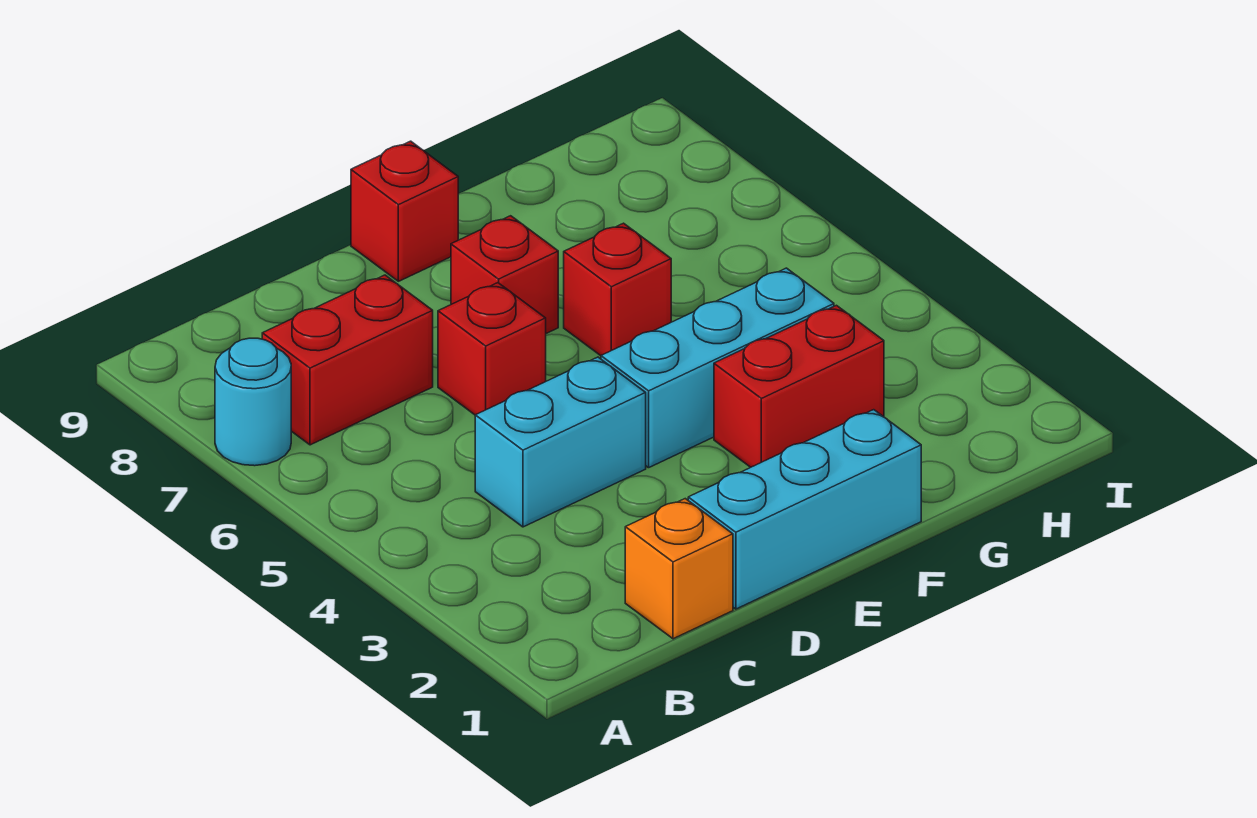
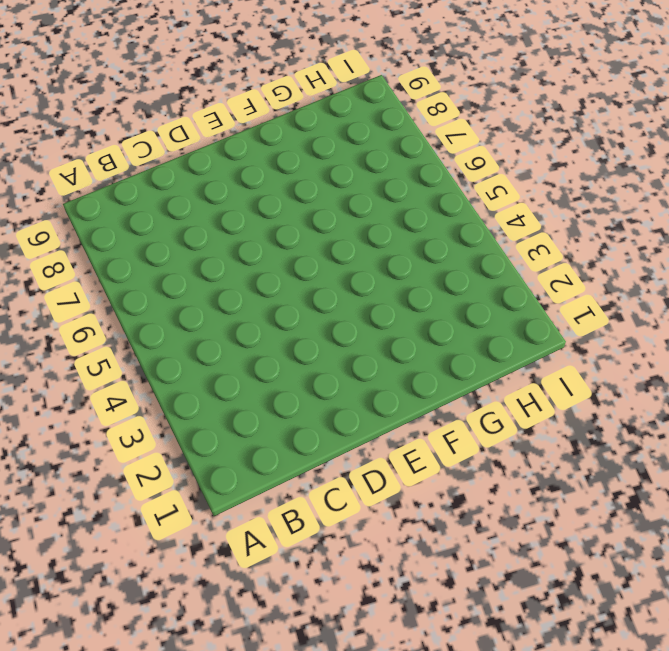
none -> cyan 1x1 round brick [215,338,291,466]
none -> red 1x2 brick [262,275,433,445]

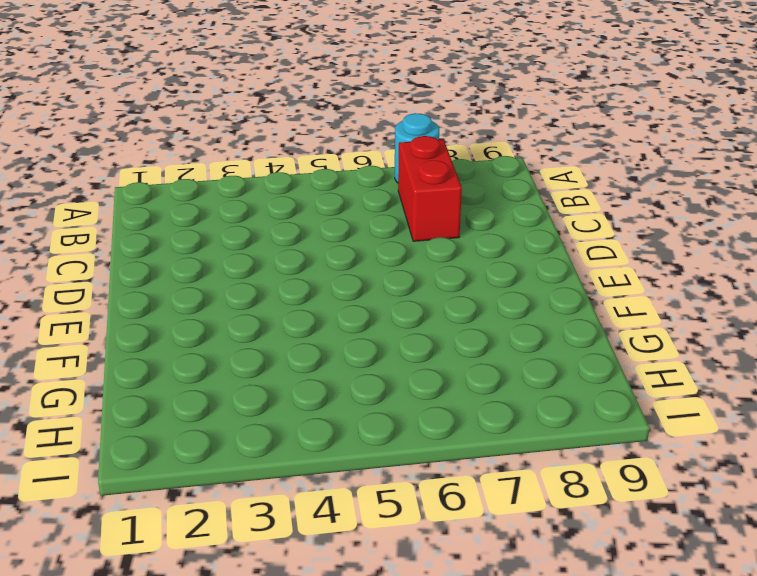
none -> orange 1x1 brick [625,499,733,639]
none -> cyan 1x2 brick [475,357,646,527]

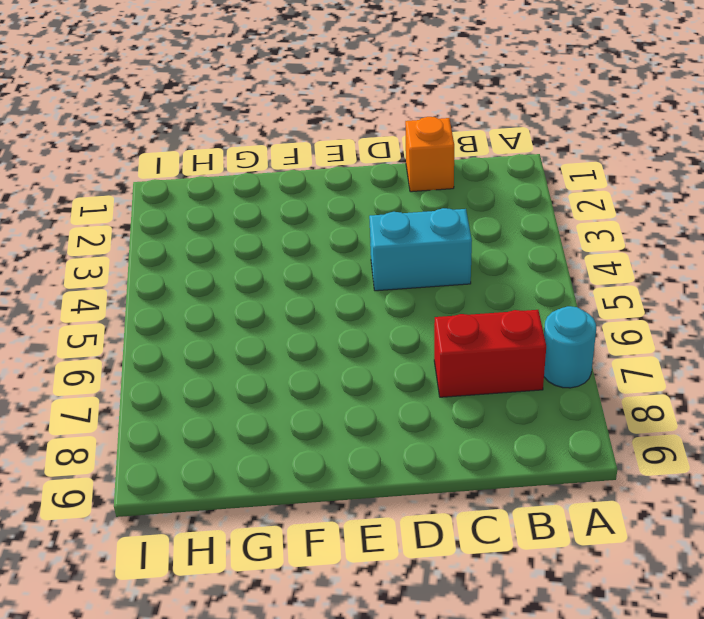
none -> cyan 1x3 brick [688,410,921,609]
none -> red 1x1 brick [438,283,546,415]

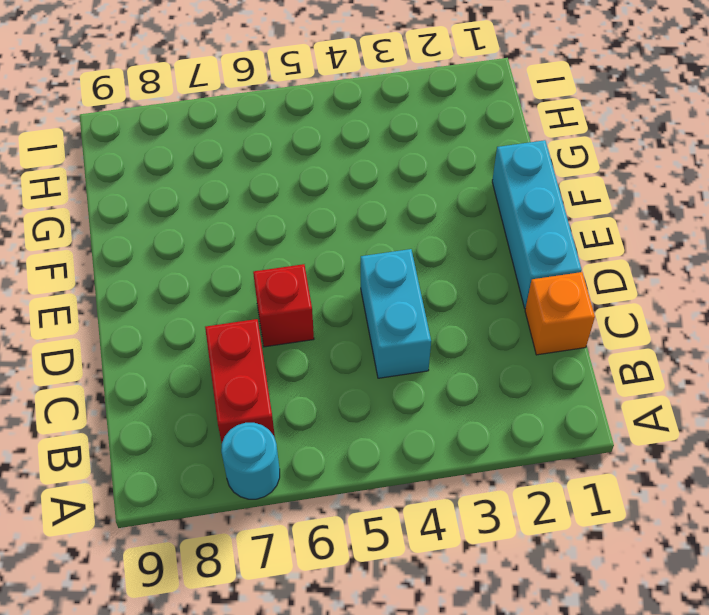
none -> cyan 1x3 brick [601,268,834,468]
none -> red 1x1 brick [451,216,558,333]

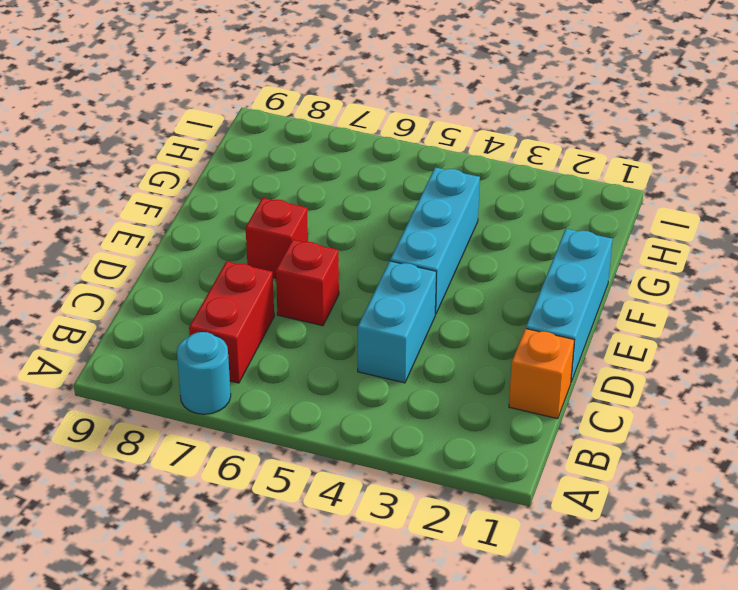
none -> red 1x1 brick [351,141,458,281]
none -> red 1x2 brick [714,305,884,467]

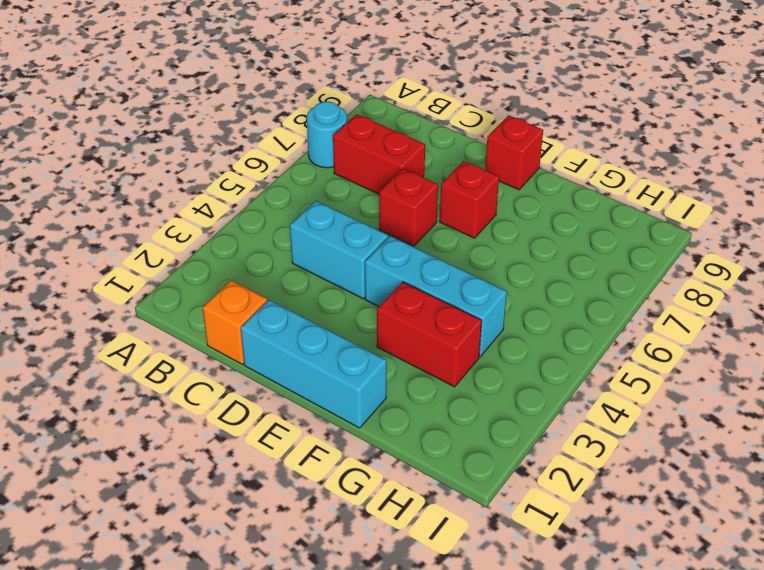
none -> red 1x1 brick [564,223,671,356]

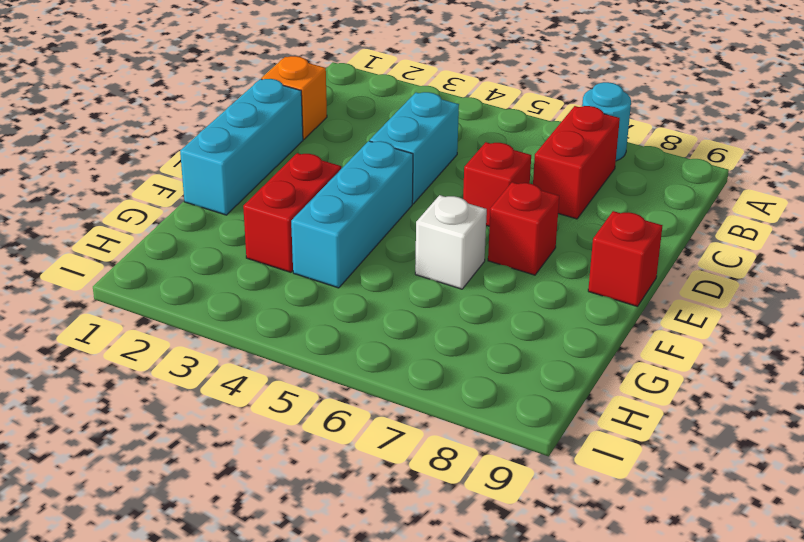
white 1x1 brick [415,195,487,289] -> red 1x1 brick [564,223,671,356]

